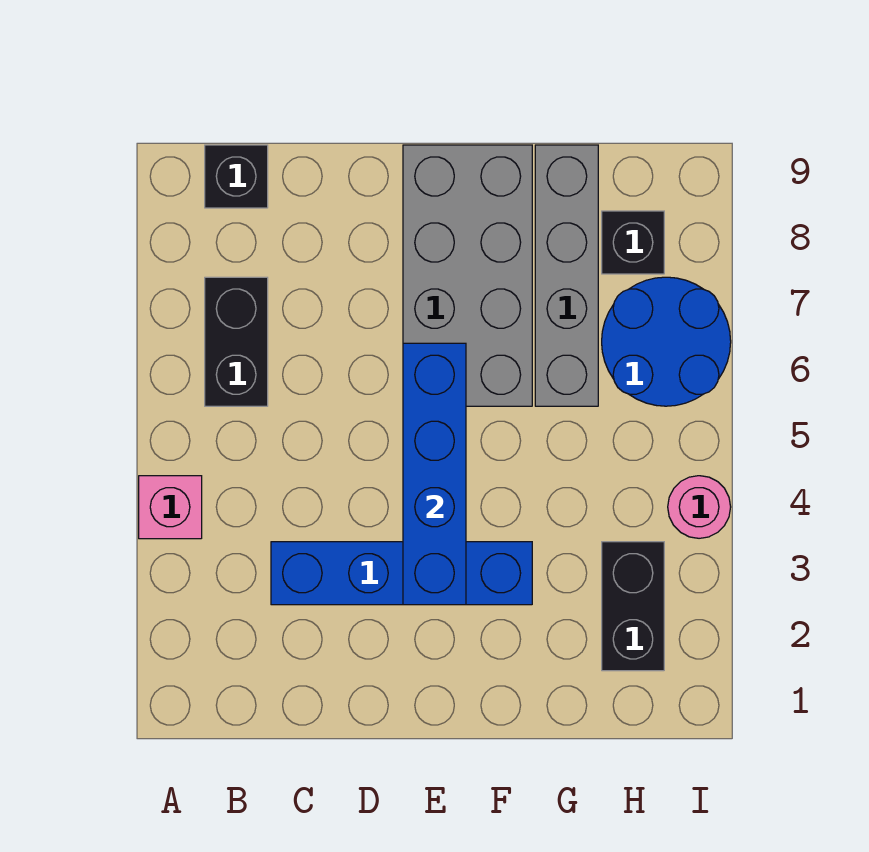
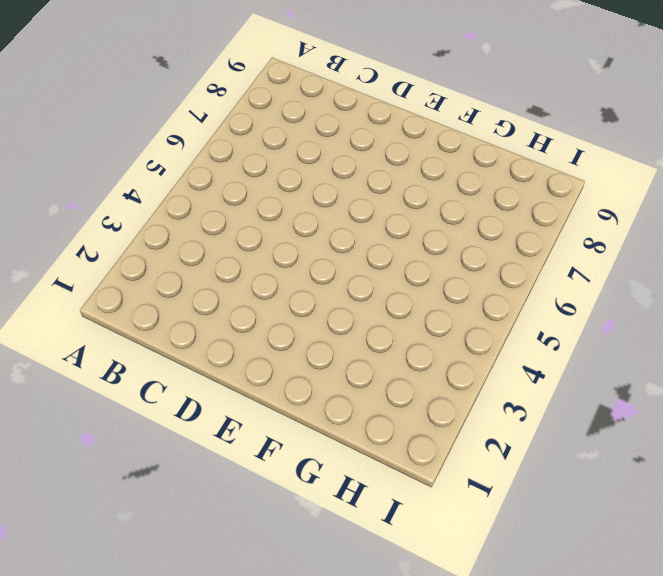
none -> pink 1x1 brick [139,476,202,539]
none -> black 1x2 brick [205,277,268,406]

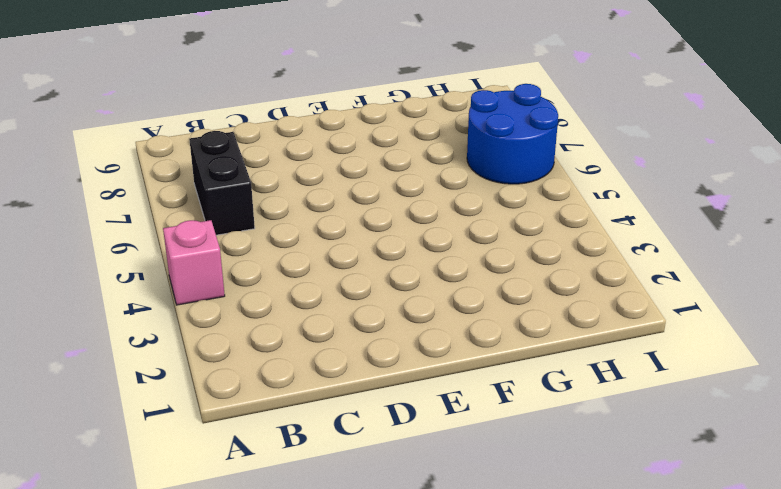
none -> black 1x1 brick [205,145,268,208]
none -> blue 1x4 brick [271,542,532,605]

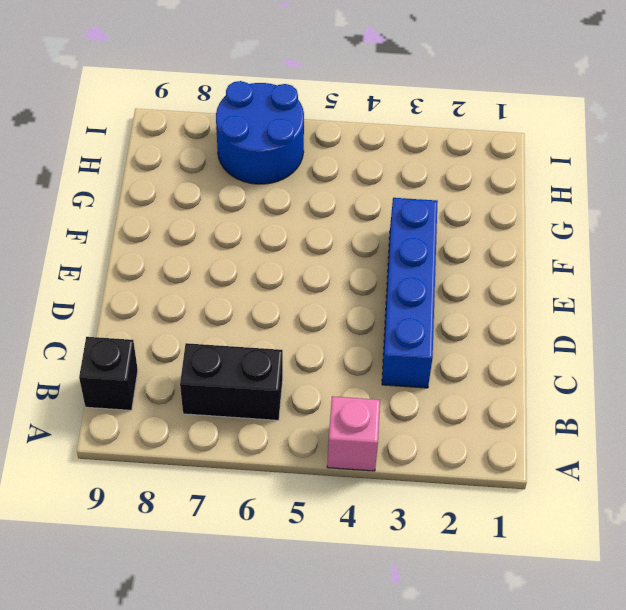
none -> grey 2x4 brick [403,145,532,406]
none -> grey 1x4 brick [535,145,598,406]

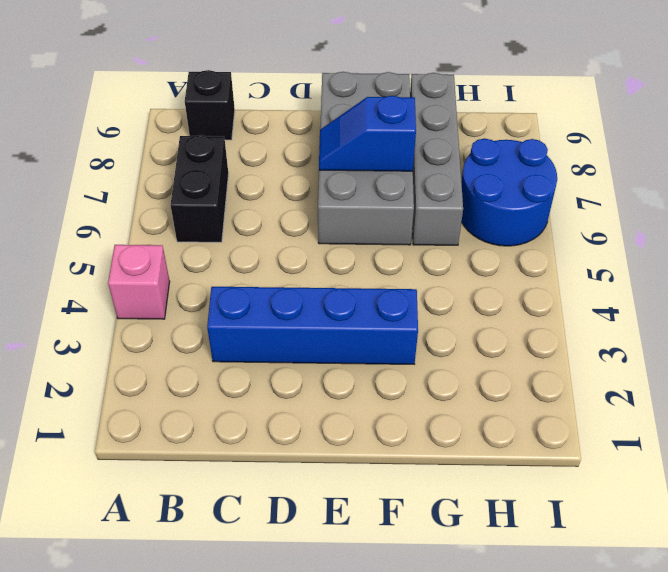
blue 1x2 slope [319,96,416,171] -> none
none -> black 1x2 brick [602,542,664,671]
none -> black 1x1 brick [602,211,664,274]

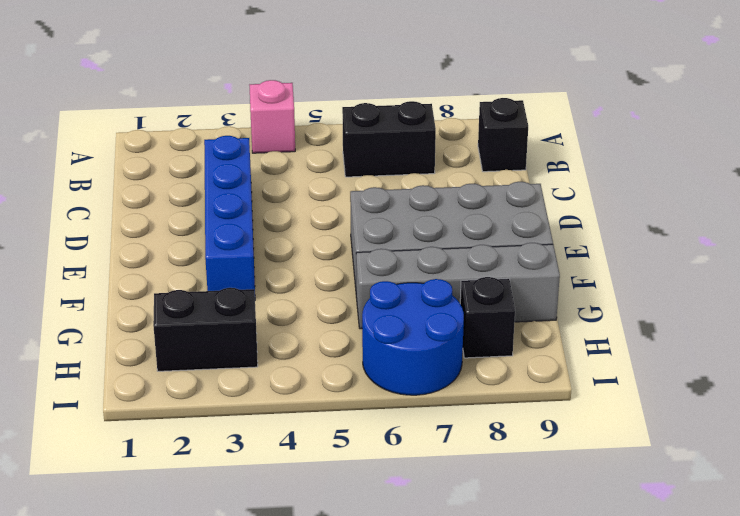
none -> pink 1x1 round brick [668,476,731,538]
none -> blue 1x4 brick [403,343,466,605]

